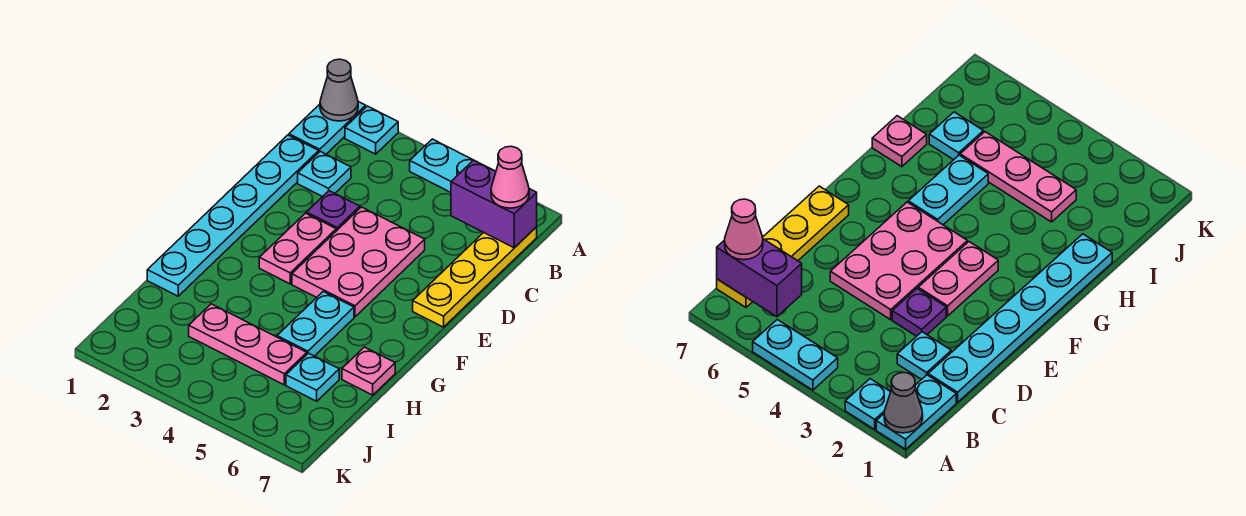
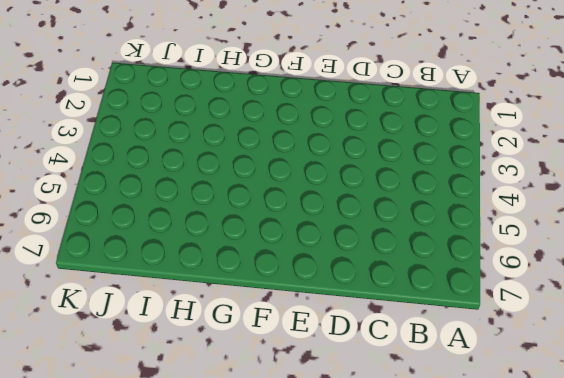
none -> cyan 1x2 plate [289,102,366,154]
none -> cyan 1x1 plate [345,106,398,154]
none -> cyan 1x2 plate [410,139,473,192]

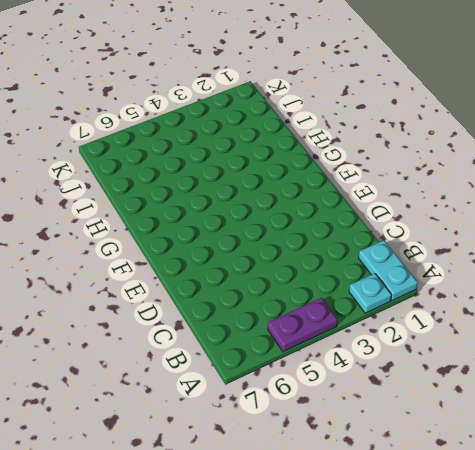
purple 1x2 plate [268,298,338,352] -> cyan 1x2 plate [410,139,473,192]
none -> yellow 1x4 plate [413,227,537,327]
none -> cyan 1x6 plate [147,135,319,296]
none -> cyan 1x1 plate [298,151,351,197]

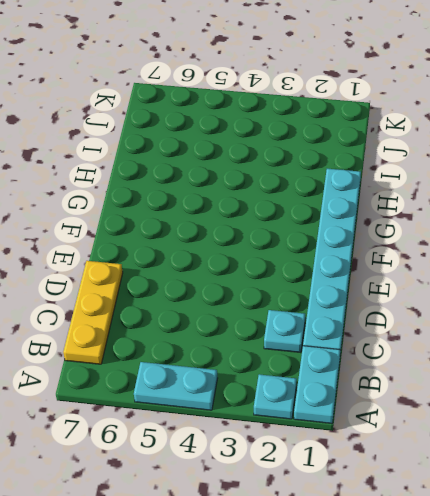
yellow 1x3 plate [63,261,123,364] -> yellow 1x4 plate [413,227,537,327]
none -> purple 1x1 plate [307,191,360,231]
none -> pink 2x3 plate [292,207,425,317]
none -> pink 1x2 plate [259,213,336,284]

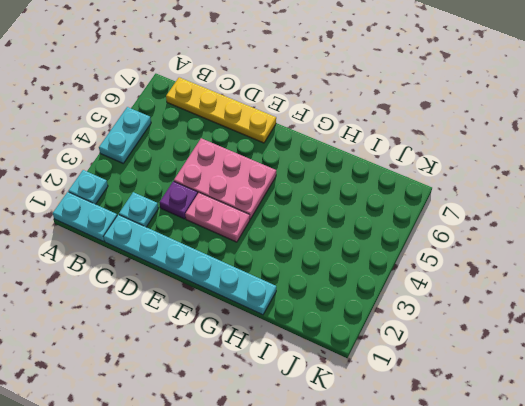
none -> cyan 1x2 plate [277,292,354,356]
none -> pink 1x1 plate [342,347,395,395]
none -> pink 1x3 plate [189,304,307,385]

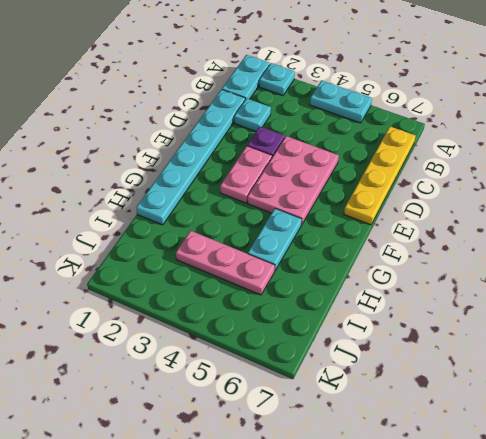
none -> pink 1x1 plate [342,347,395,395]
none -> cyan 1x1 plate [286,353,339,401]
none -> grey 1x1 cone [320,59,358,121]

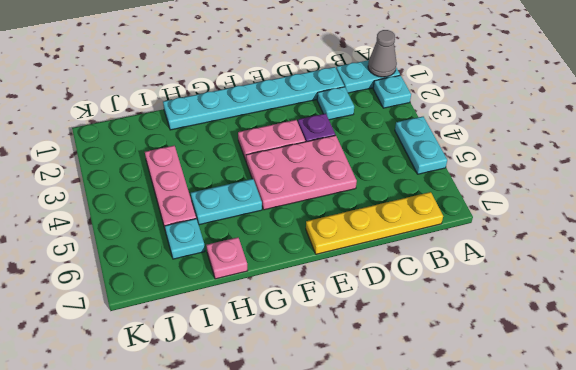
none -> purple 1x2 brick [451,160,537,248]
none -> pink 1x1 cone [491,146,529,208]

